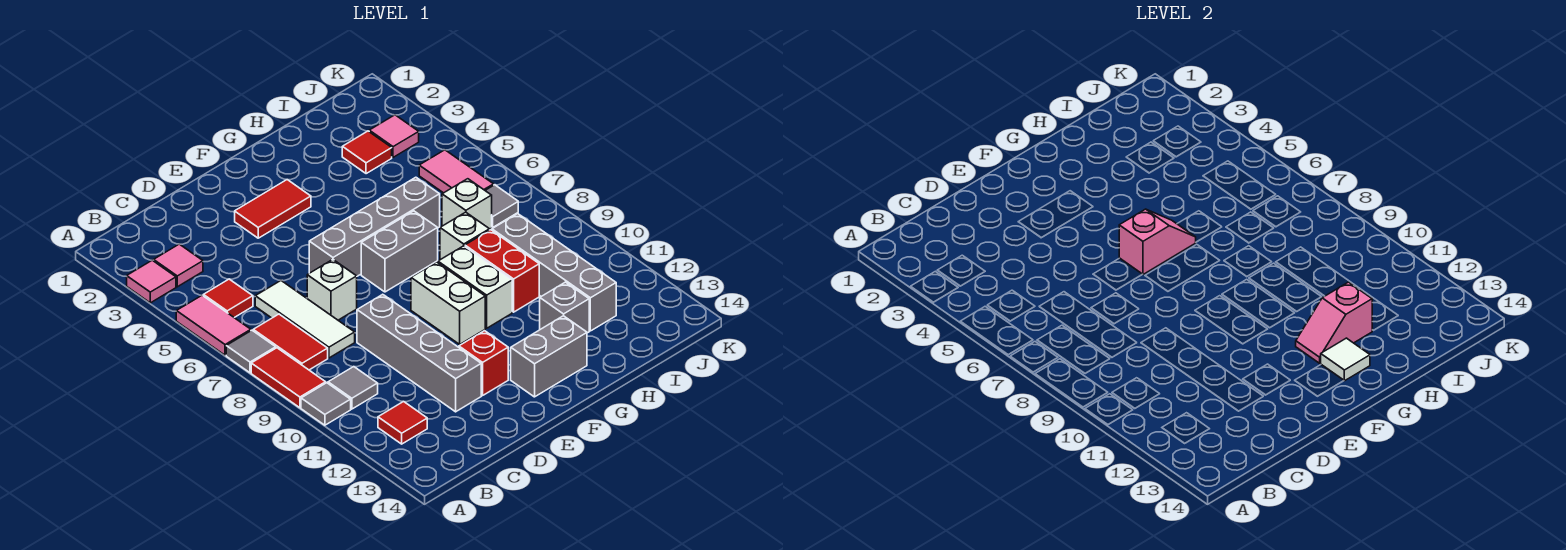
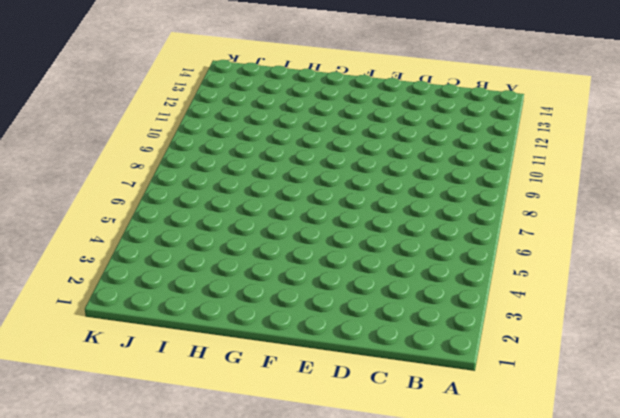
none -> pink 1x1 tile [127,260,176,303]
none -> pink 1x2 tile [176,295,251,355]
none -> grey 1x1 tile [226,330,276,373]
none -> red 1x2 tile [251,348,326,408]

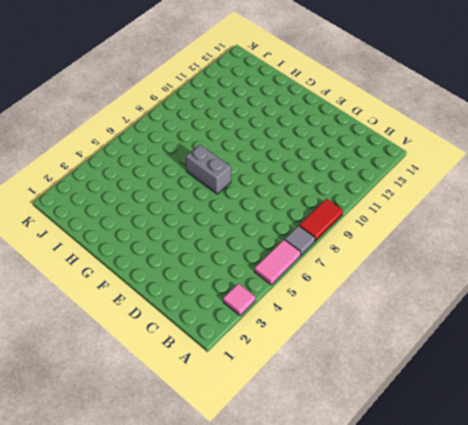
none -> grey 1x1 tile [301,383,351,425]
none -> pink 1x1 tile [154,244,203,287]
none -> red 1x1 tile [203,279,253,318]
none -> red 1x2 tile [253,314,328,370]

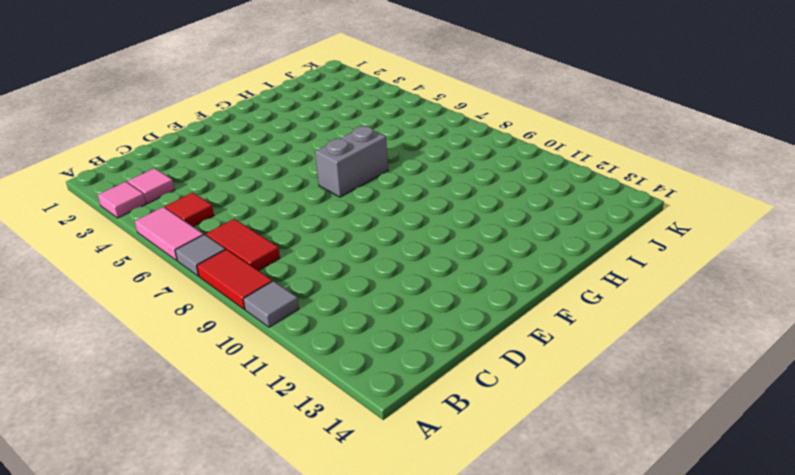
none -> grey 1x1 tile [328,367,378,409]
none -> red 1x1 tile [378,401,427,444]
none -> white 1x3 tile [255,281,355,358]
none -> white 1x1 brick [307,260,357,320]

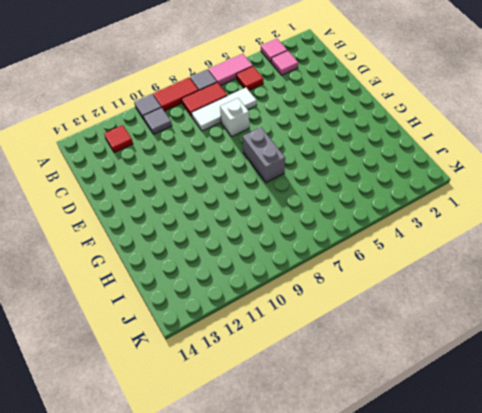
none -> grey 1x4 brick [357,294,481,412]
none -> red 1x2 tile [235,180,311,238]
none -> grey 1x4 brick [309,177,440,276]
none -> red 1x1 brick [459,331,508,395]

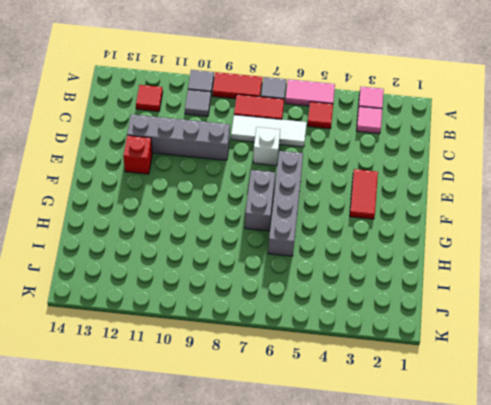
none -> white 1x2 brick [411,262,485,344]
none -> grey 1x2 brick [511,316,587,397]
none -> white 1x2 brick [438,246,512,328]
none -> white 1x1 brick [440,212,489,260]

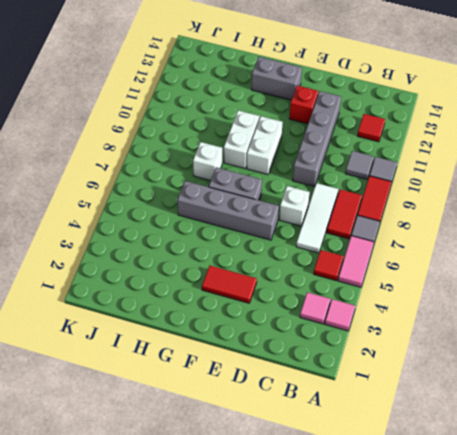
none -> red 1x2 brick [465,230,539,312]
none -> grey 1x1 brick [540,282,589,333]
none -> red 1x1 tile [342,131,392,174]
none -> white 1x1 brick [442,179,492,230]

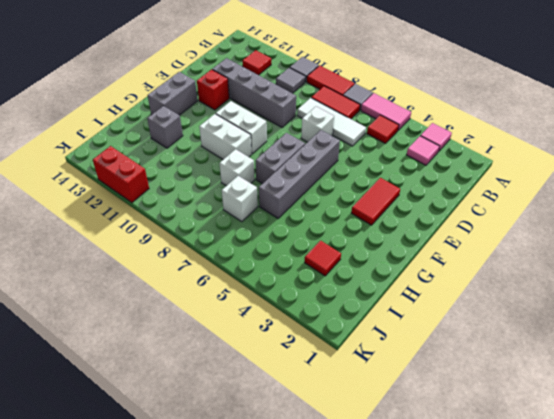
red 1x2 brick [93,146,149,203] -> red 1x2 brick moved to [465,230,539,312]
none -> grey 1x4 brick [492,214,616,331]
none -> pink 1x1 tile [369,115,419,157]
none -> pink 1x2 tile [419,150,494,193]
none -> grey 1x1 tile [485,185,518,227]

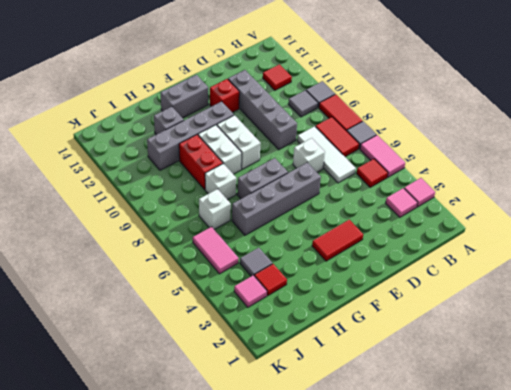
grey 1x4 brick [147,101,234,170] -> grey 1x4 brick turned to [492,214,616,331]
grey 1x1 tile [240,248,272,276] -> grey 1x1 tile moved to [485,185,518,227]
none -> pink 1x2 slope [1119,209,1196,274]
none -> pink 1x2 slope [1296,282,1372,363]
none -> white 1x1 tile [1321,338,1370,381]

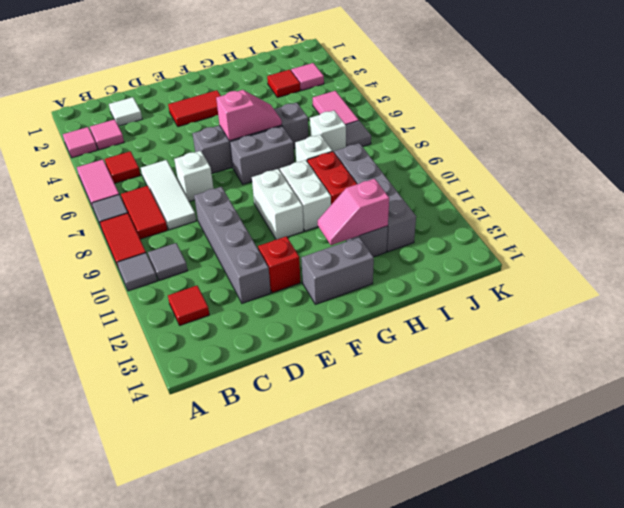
white 1x1 tile [109,97,142,126] -> white 1x1 tile moved to [1321,338,1370,381]

